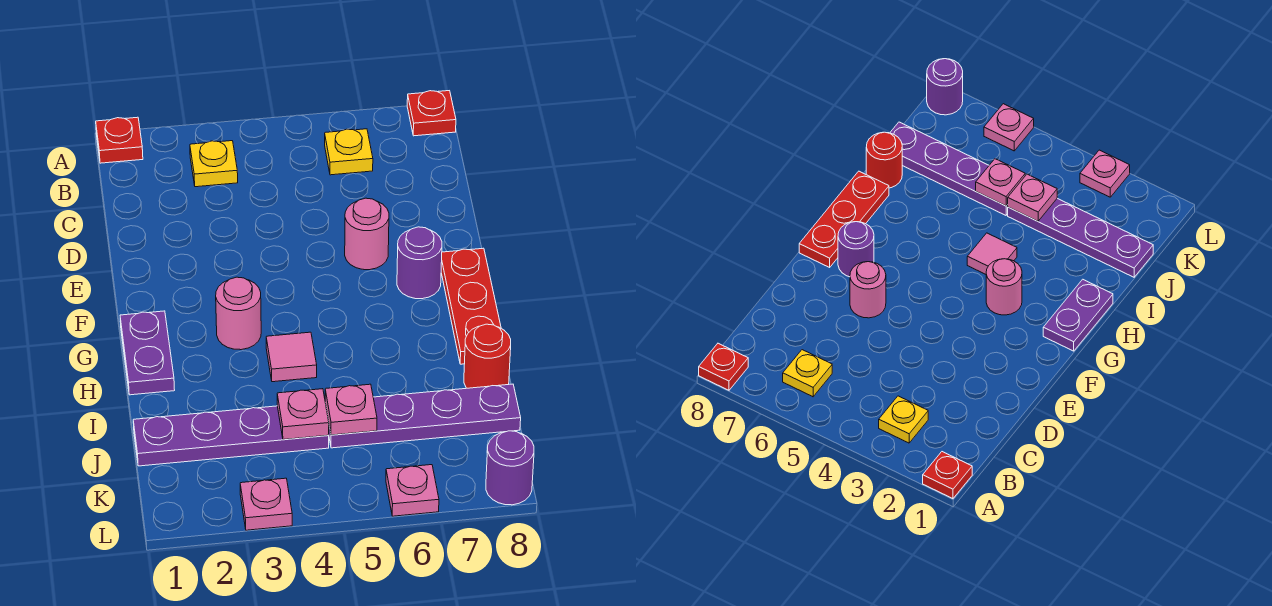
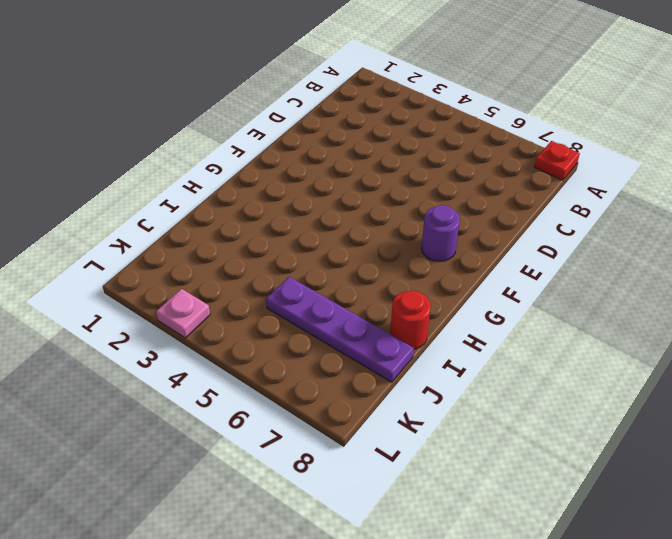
none -> red 1x1 plate [96,117,143,163]
none -> yellow 1x1 plate [190,141,238,187]
none -> yellow 1x1 plate [325,129,373,175]

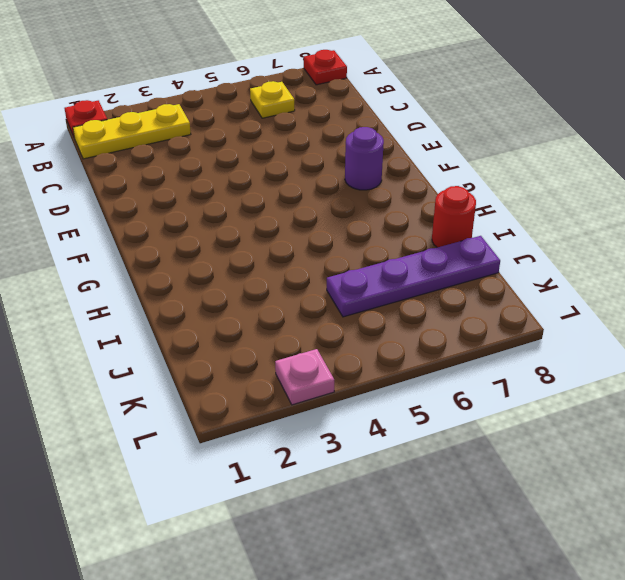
yellow 1x3 plate [73,104,191,159] -> yellow 1x1 plate [190,141,238,187]
none -> pink 1x1 round brick [345,198,389,270]
none -> red 1x3 plate [441,248,501,364]
none -> purple 1x2 plate [120,311,174,395]

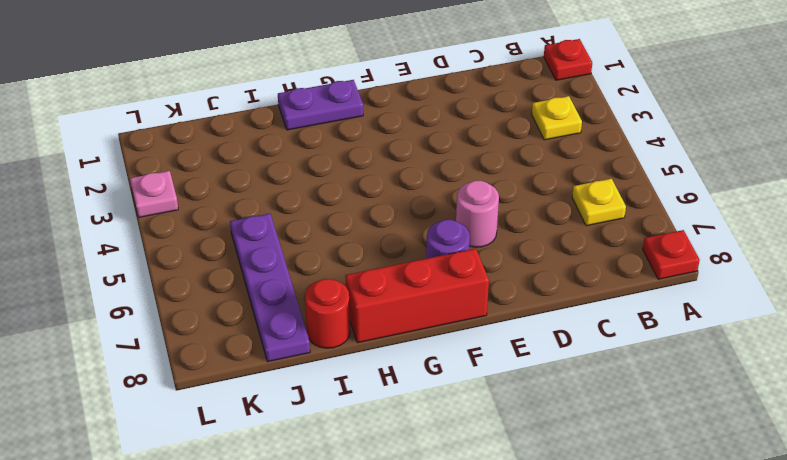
red 1x3 brick [345,249,489,343] -> red 1x3 plate [441,248,501,364]
none -> pink 1x1 round brick [216,277,261,350]
none -> pink 1x1 tile [266,332,317,382]
none -> purple 1x4 plate [133,406,329,466]

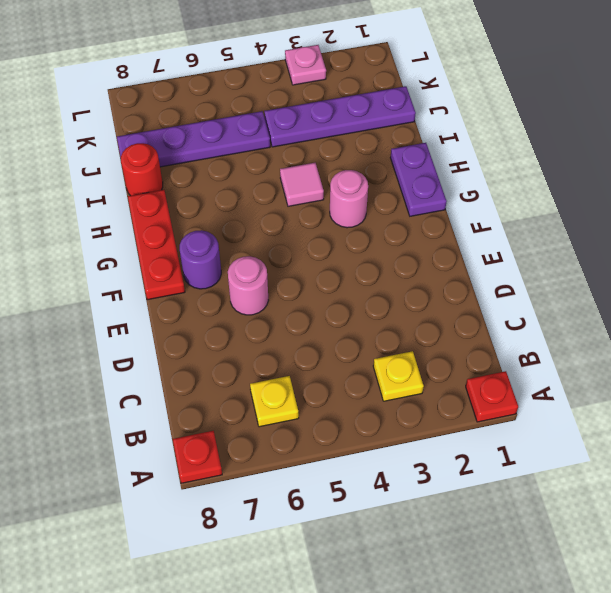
none -> pink 1x1 plate [386,465,439,516]
none -> purple 1x1 round brick [486,431,534,505]
none -> pink 1x1 plate [277,389,329,440]

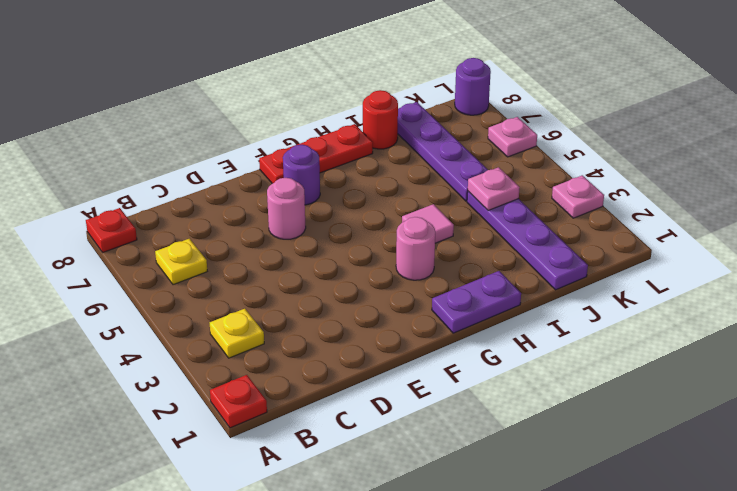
none -> pink 1x1 plate [325,384,377,435]

